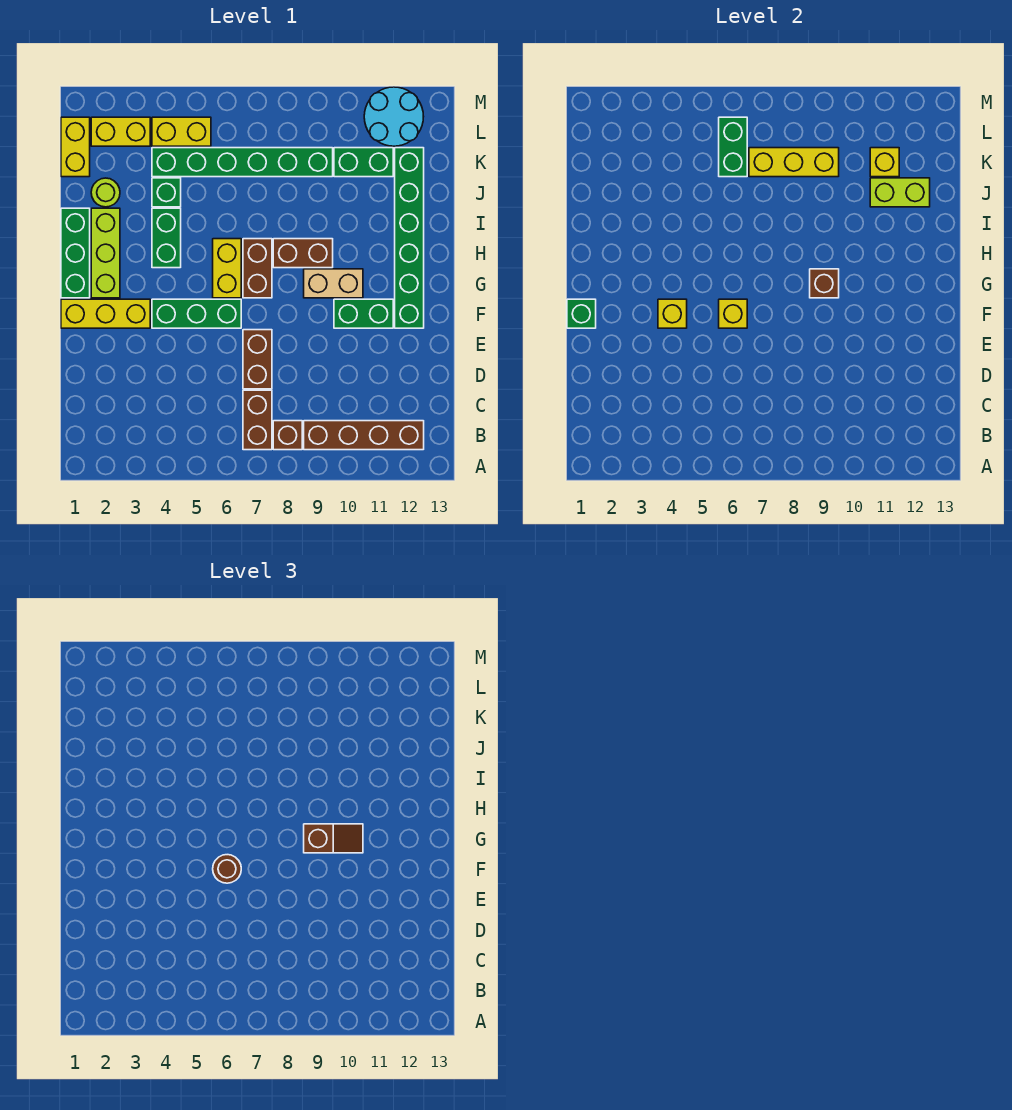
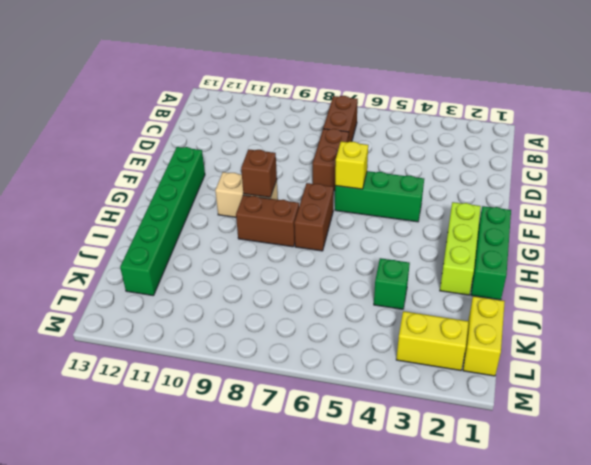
none -> brown 1x1 brick [273,421,302,450]
none -> brown 1x4 brick [304,421,424,450]
none -> yellow 1x3 brick [61,299,150,328]
none -> green 1x2 brick [334,299,393,328]

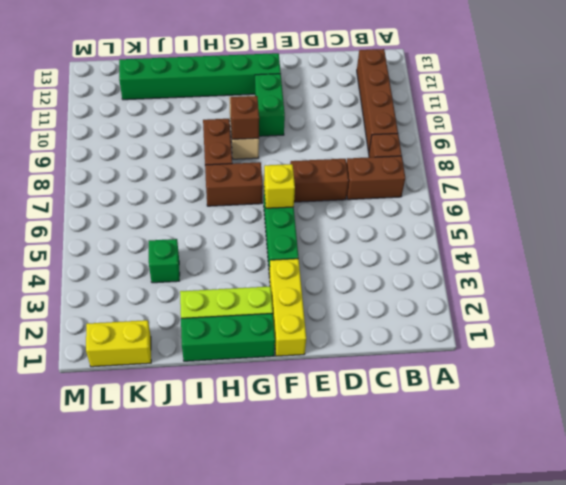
none -> yellow 1x2 brick [213,239,241,298]
none -> green 1x2 brick [152,208,181,268]
none -> lime 1x1 round brick [91,178,120,207]
none -> green 1x6 brick [152,148,333,177]

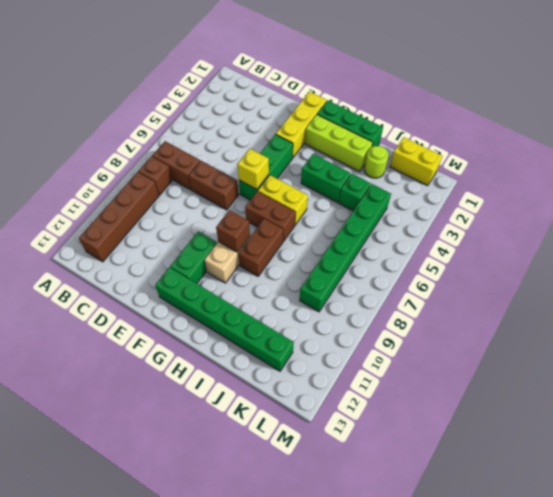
none -> green 1x2 brick [334,148,393,177]
none -> yellow 1x2 brick [91,117,150,146]
none -> yellow 1x2 brick [152,117,211,146]
none -> cyan 2x2 round brick [364,87,424,146]

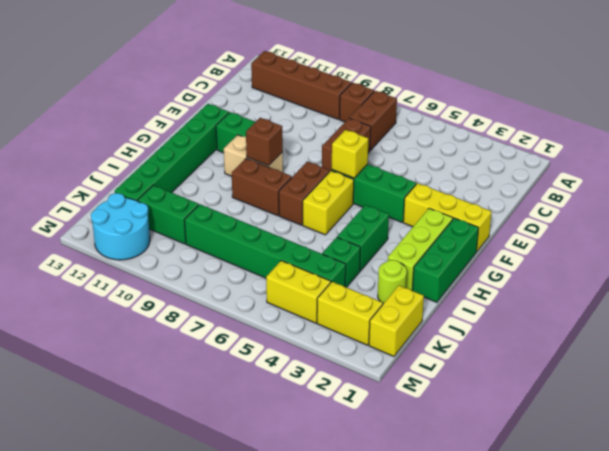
none -> green 1x1 brick [567,299,596,328]
none -> yellow 1x1 brick [658,299,687,328]
none -> lime 1x2 brick [870,178,930,207]
none -> green 1x2 brick [719,117,747,177]

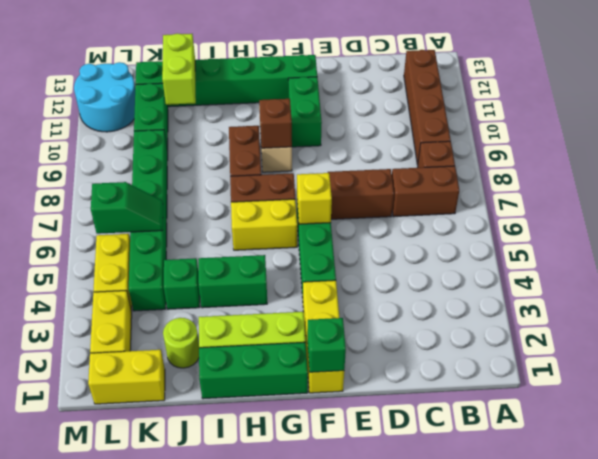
green 1x2 slope [91,182,163,234] -> green 1x2 brick [719,117,747,177]
none -> yellow 1x1 brick [658,299,687,328]
none -> yellow 1x3 brick [749,148,839,177]
none -> yellow 1x1 brick [870,148,899,177]
none -> brown 1x1 round brick [213,855,241,883]

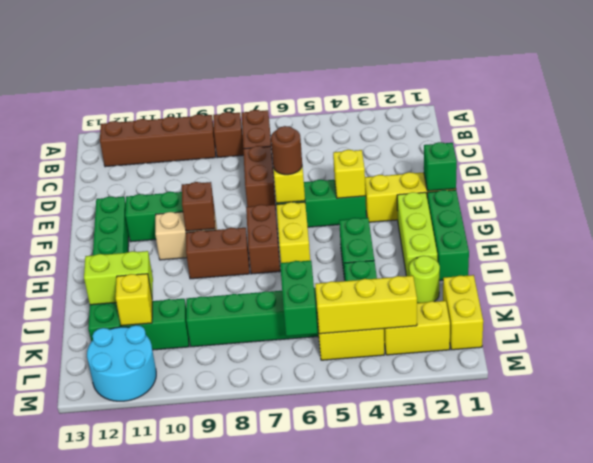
yellow 1x3 brick [315,276,417,334] -> yellow 1x3 brick moved to [749,148,839,177]
none -> brown 1x2 slope [304,824,363,853]

